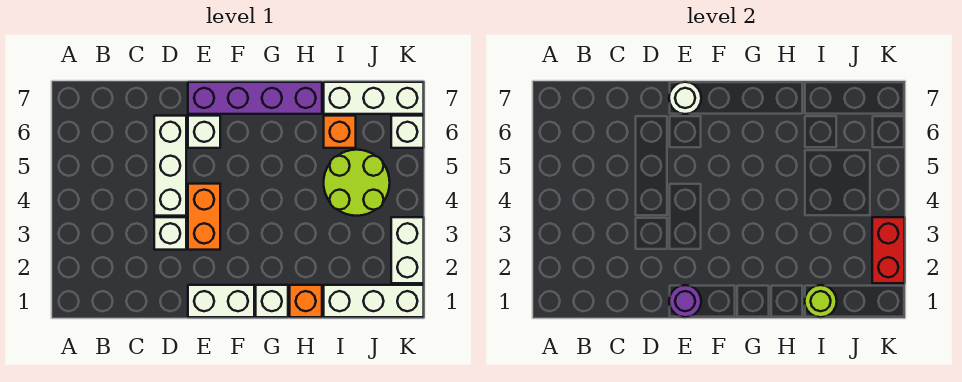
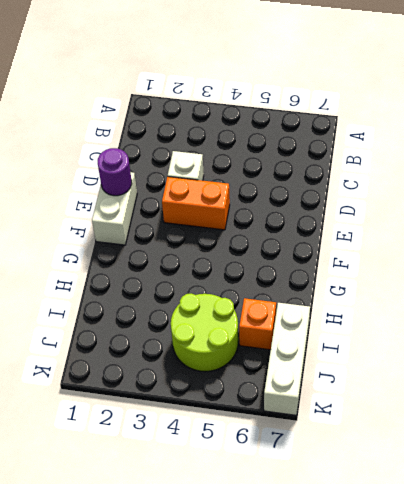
none -> white 1x3 brick [154,116,186,216]
none -> white 1x1 brick [188,116,220,148]
none -> purple 1x4 brick [188,82,322,114]

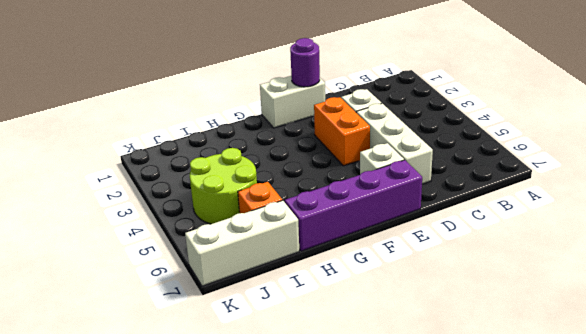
none -> white 1x1 brick [256,285,288,317]
none -> orange 1x1 brick [290,285,322,317]
none -> white 1x3 brick [324,285,424,317]

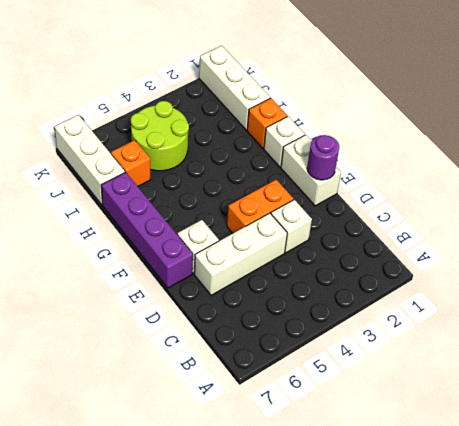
none -> white 1x2 brick [391,217,424,283]
none -> white 1x1 brick [391,116,424,148]
none -> white 1x1 round brick [669,82,701,114]

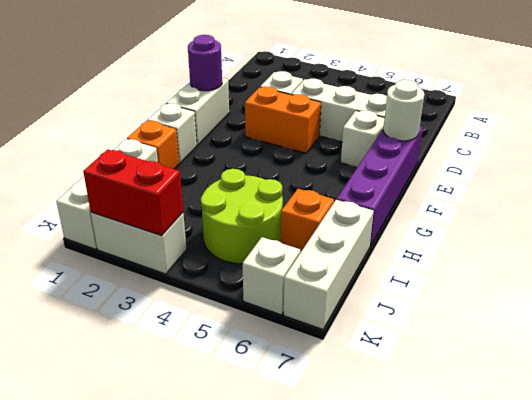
none -> lime 1x1 round brick [805,285,837,317]

